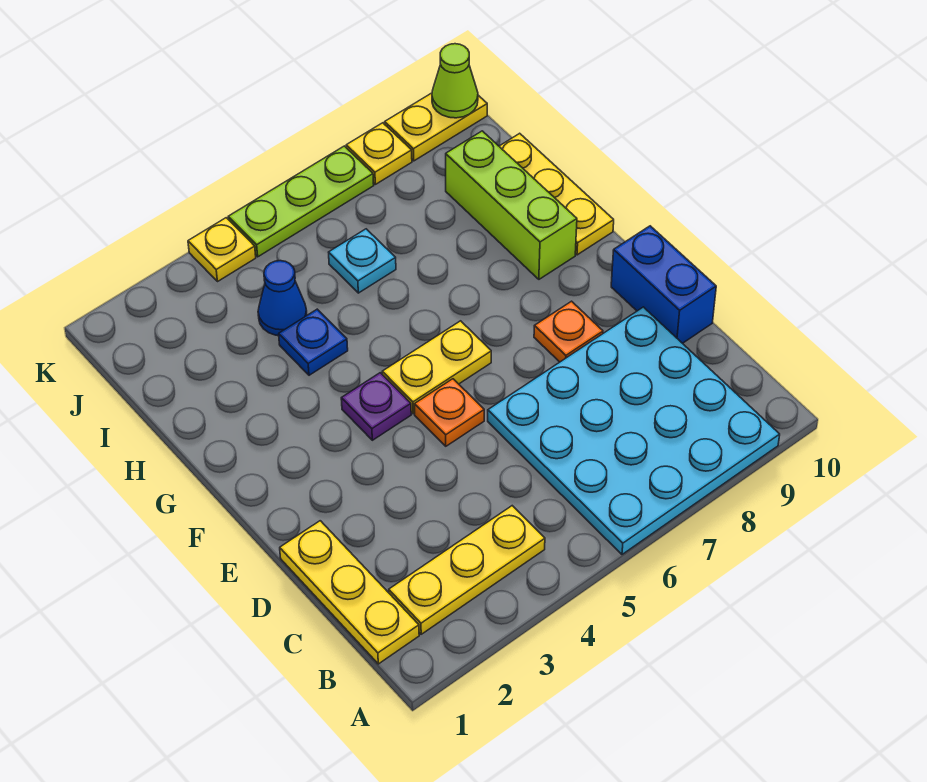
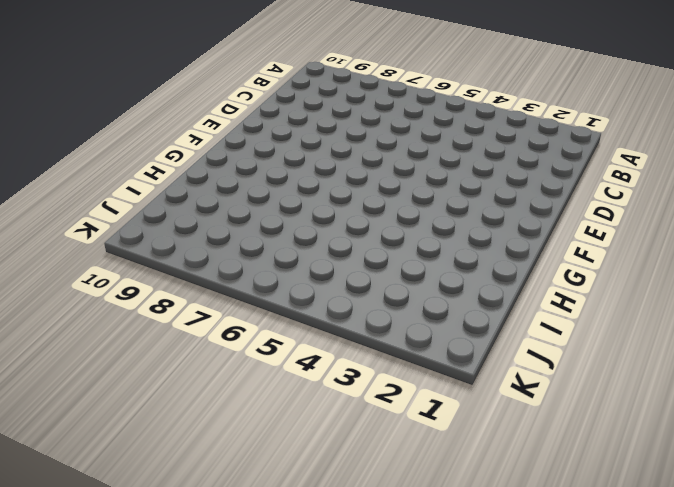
none -> cyan 4x4 plate [488,307,780,554]
none -> yellow 1x3 plate [280,521,419,664]
none -> yellow 1x3 plate [389,506,545,634]

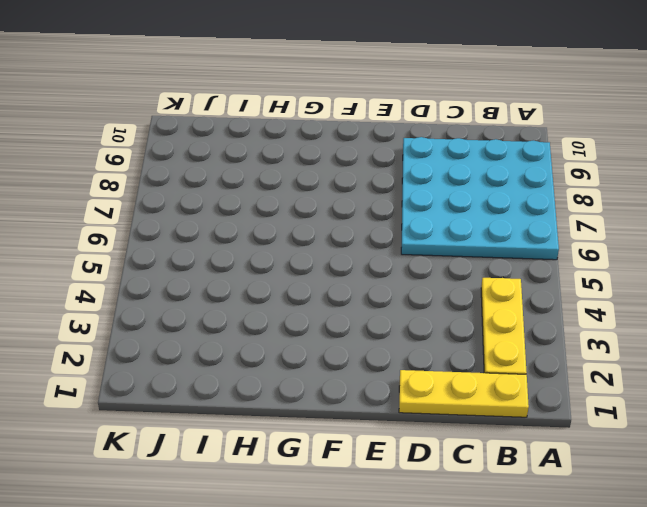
none -> blue 1x2 brick [611,226,716,343]
none -> orange 1x1 plate [415,379,484,446]
none -> orange 1x1 plate [534,301,603,362]

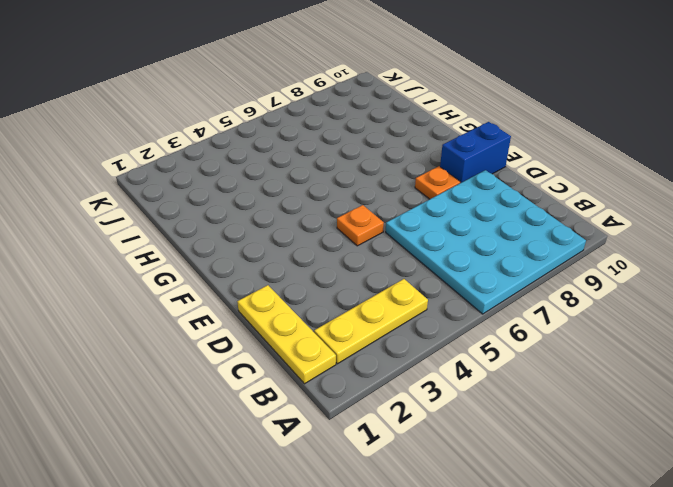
blue 1x2 brick [440,122,511,183] -> blue 1x2 brick turned to [611,226,716,343]
none -> purple 1x1 plate [341,373,411,440]
none -> yellow 1x2 plate [382,321,491,414]
none -> lime 1x3 brick [446,131,577,279]

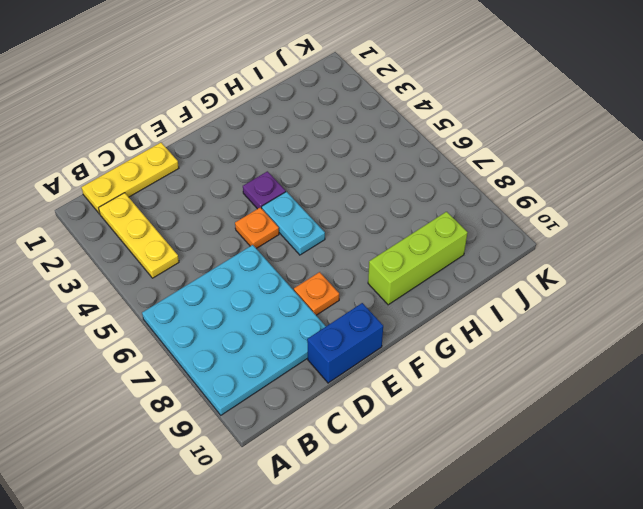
cyan 1x2 plate [262,192,325,255] -> yellow 1x2 plate [382,321,491,414]
none -> yellow 1x3 plate [499,133,614,255]
none -> blue 1x1 plate [279,309,348,375]
none -> blue 1x1 cone [258,261,307,336]

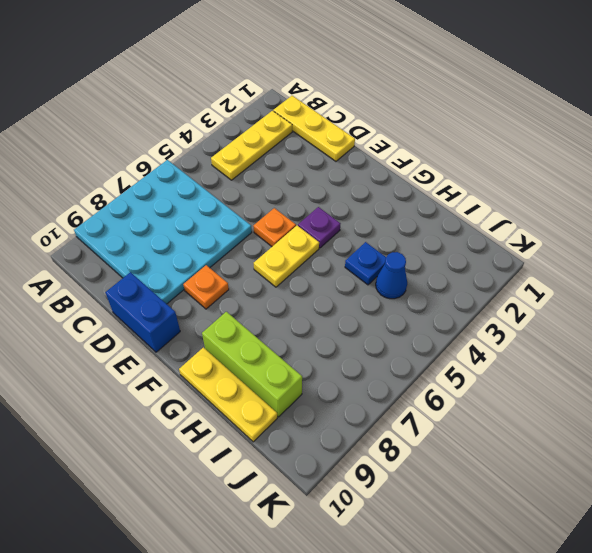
none -> cyan 1x1 plate [329,229,396,293]
none -> yellow 1x1 plate [188,218,256,282]
none -> lime 1x3 plate [228,146,374,257]

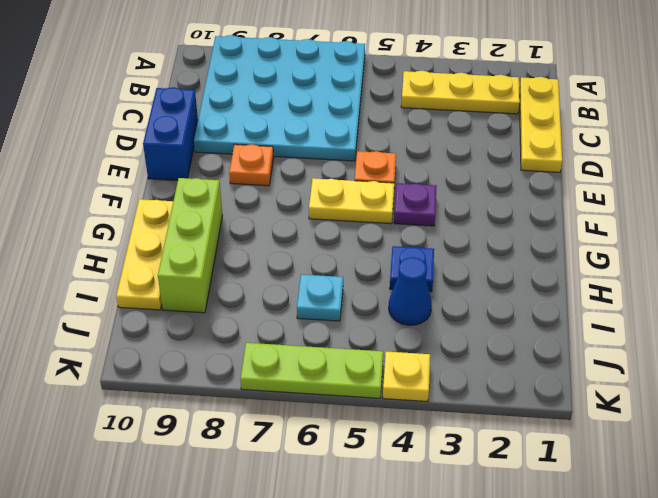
none -> yellow 1x1 plate [346,123,412,184]
none -> yellow 1x2 plate [385,93,487,161]
none -> lime 1x1 cone [432,44,478,118]

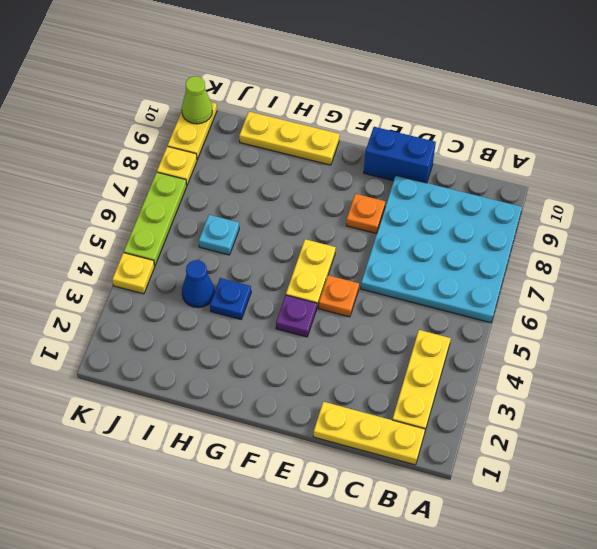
none -> lime 1x3 brick [446,131,577,279]

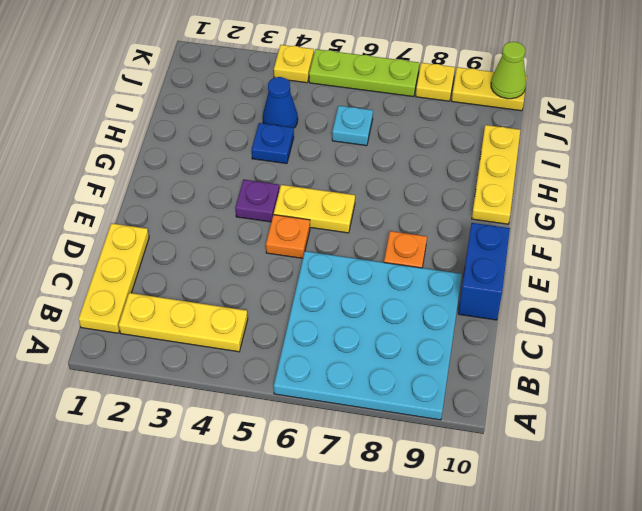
none -> lime 1x3 brick [446,131,577,279]

